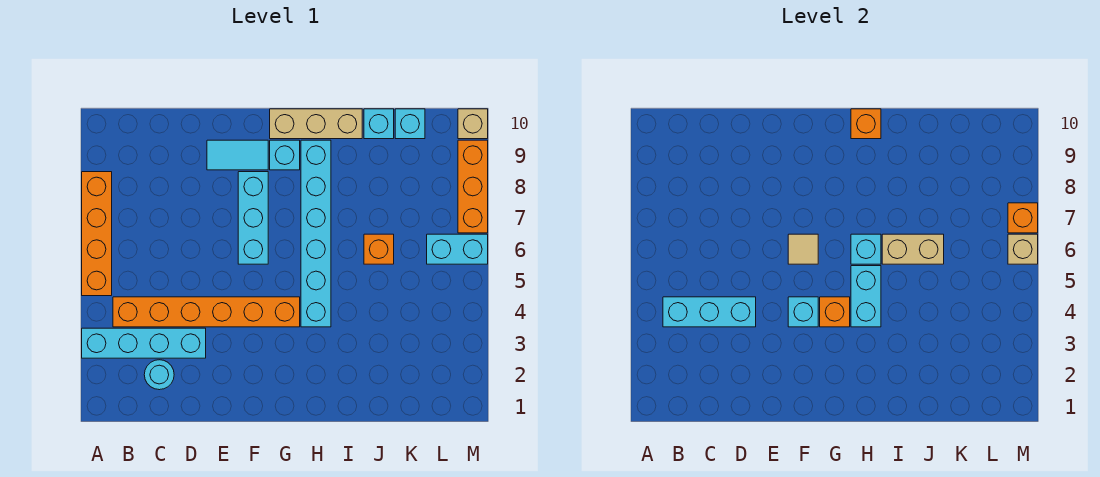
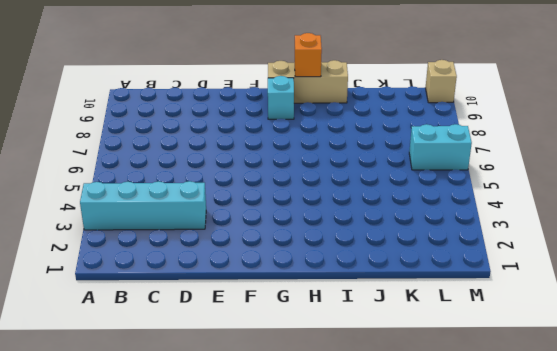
none -> orange 1x4 brick [82,172,112,296]
none -> orange 1x6 brick [113,297,300,327]
none -> cyan 1x1 round brick [144,360,174,390]

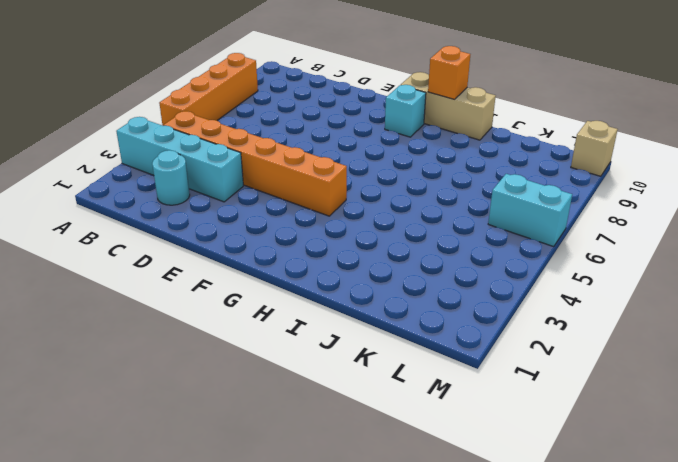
none -> cyan 1x2 tile [207,140,268,170]
none -> cyan 1x3 brick [238,172,268,264]
none -> cyan 1x6 brick [301,140,331,327]

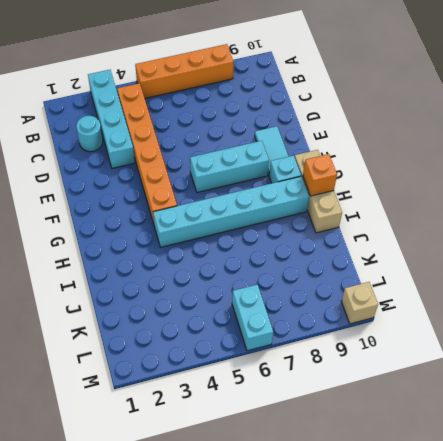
none -> orange 1x1 brick [364,234,394,264]
none -> cyan 1x1 brick [364,109,394,139]
none -> cyan 1x1 brick [395,109,425,139]

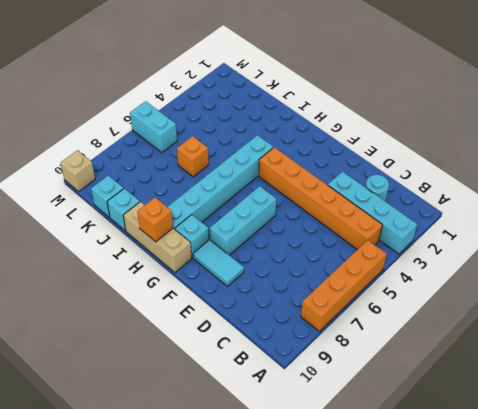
none -> orange 1x3 brick [458,140,488,233]
none -> cyan 1x3 brick [663,297,756,327]
none -> cyan 1x1 brick [788,297,818,327]

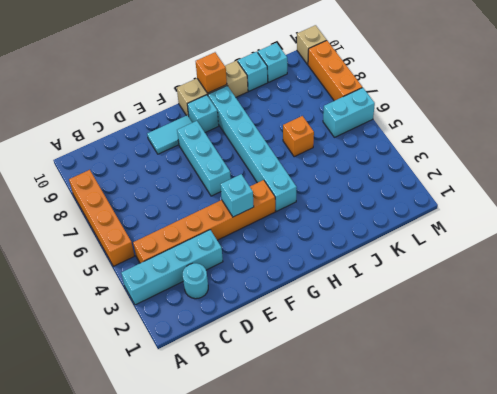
none -> cyan 1x3 brick [663,297,756,327]
none -> tan 1x1 tile [788,234,818,264]
none -> orange 1x1 brick [820,297,850,327]

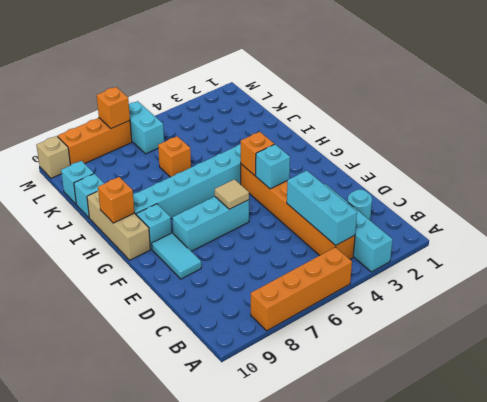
none -> cyan 1x2 brick [851,266,881,327]
none -> cyan 1x1 brick [851,234,881,264]
none -> tan 1x2 brick [882,234,944,264]

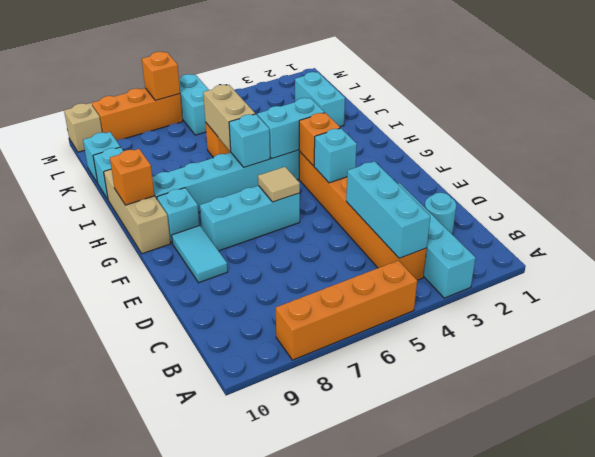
cyan 1x2 brick [295,72,345,127] -> none
none -> tan 1x1 brick [1008,234,1038,264]

